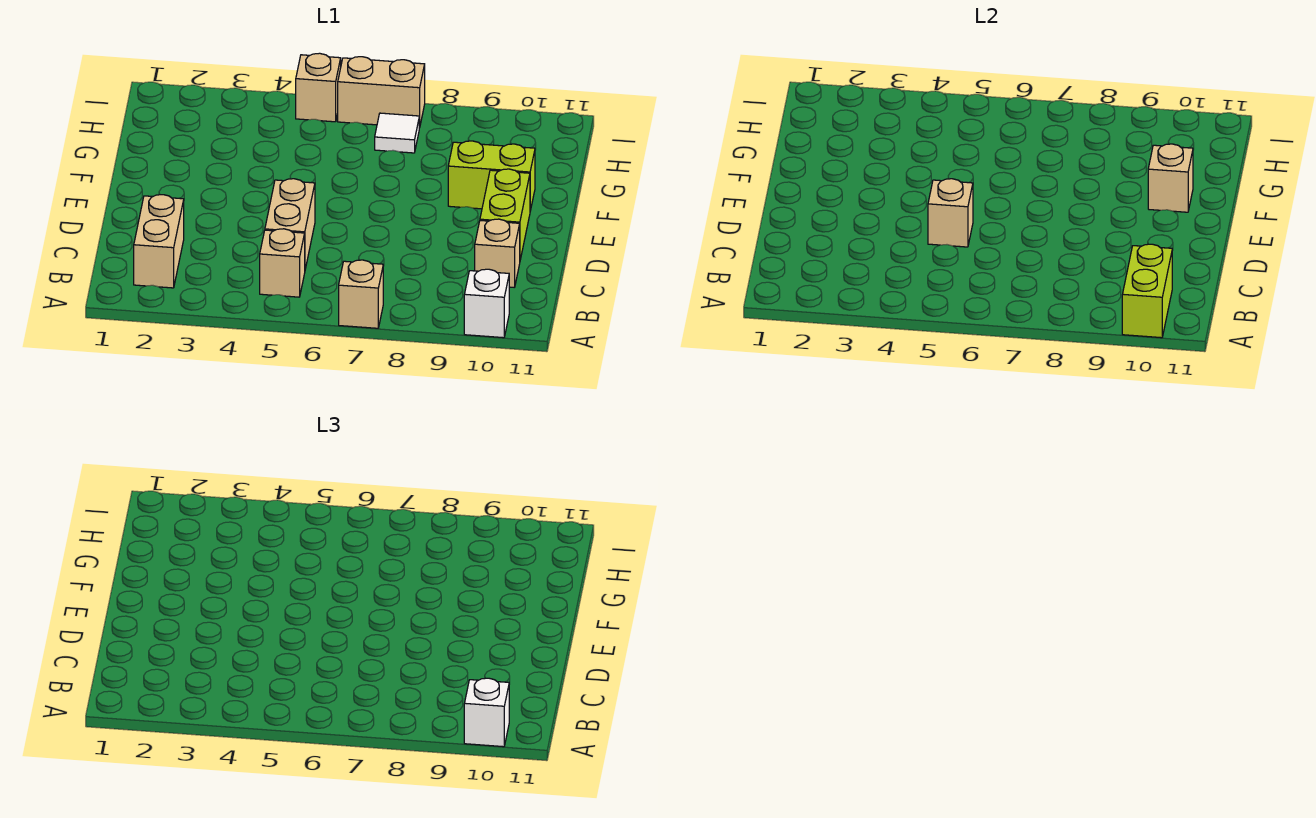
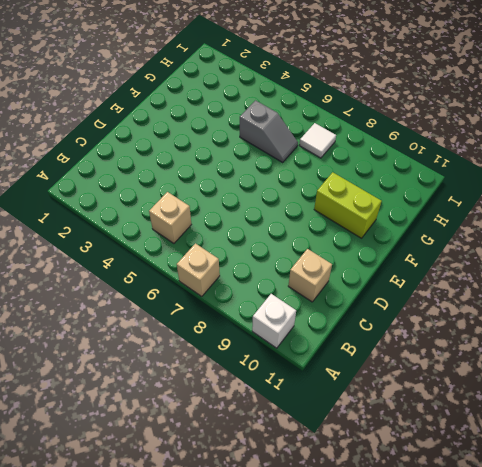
grey 1x2 slope [240,100,298,162] -> none
none -> tan 1x2 brick [134,195,184,288]
none -> tan 1x2 brick [265,179,315,269]
none -> lime 1x2 brick [480,169,530,260]

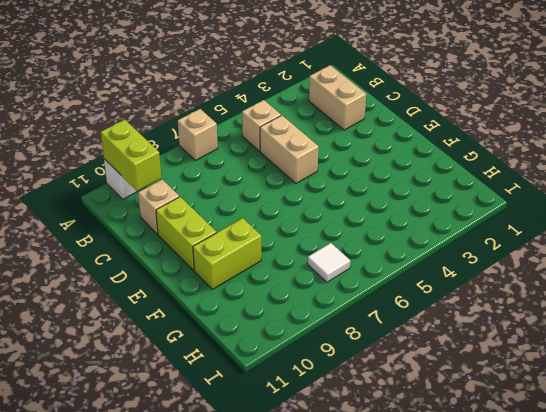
none -> tan 1x1 brick [296,53,341,122]
none -> tan 1x2 brick [338,57,425,128]
none -> tan 1x1 brick [928,179,973,247]

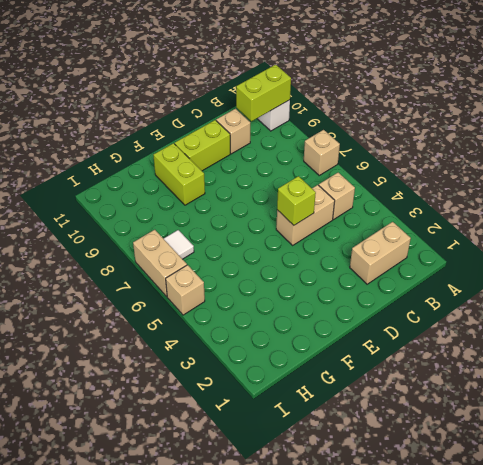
lime 1x1 brick [277,176,316,225] -> tan 1x1 brick [928,179,973,247]
none -> tan 1x1 brick [1148,144,1193,212]
none -> white 1x1 brick [464,678,509,747]

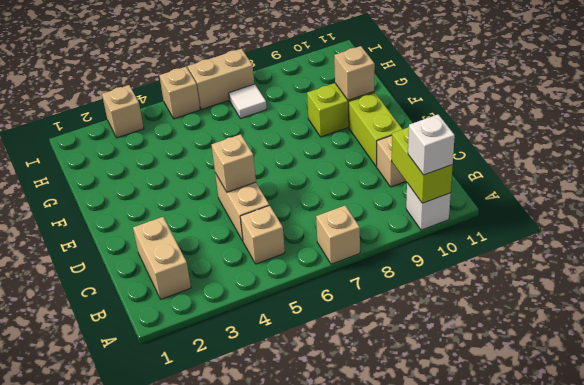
tan 1x1 brick [102,85,144,138] -> none

